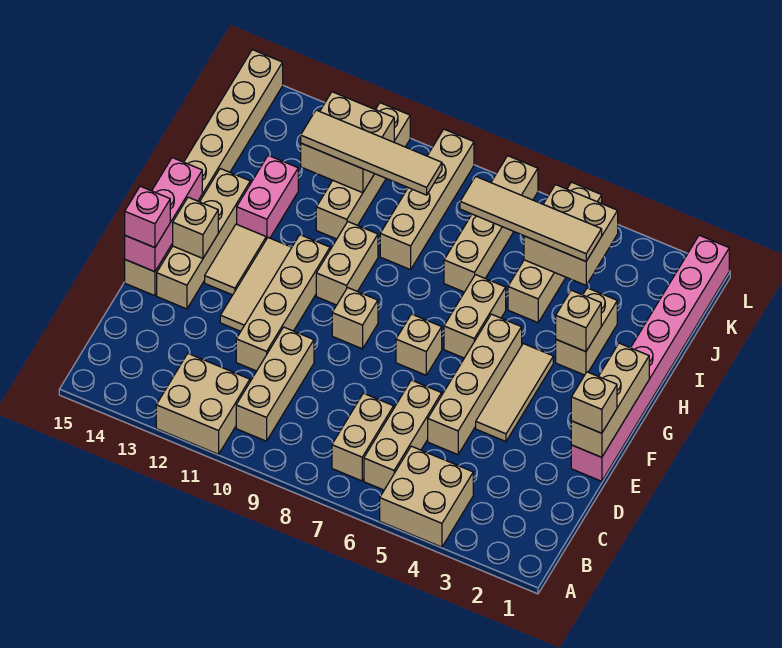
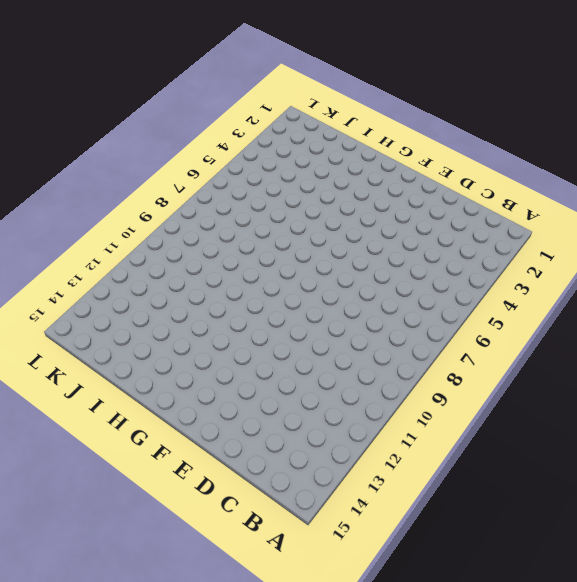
none -> tan 2x2 brick [380,446,473,547]
none -> tan 2x2 brick [156,354,250,454]
none -> tan 1x3 brick [364,380,442,490]
none -> tan 1x2 brick [332,393,394,481]

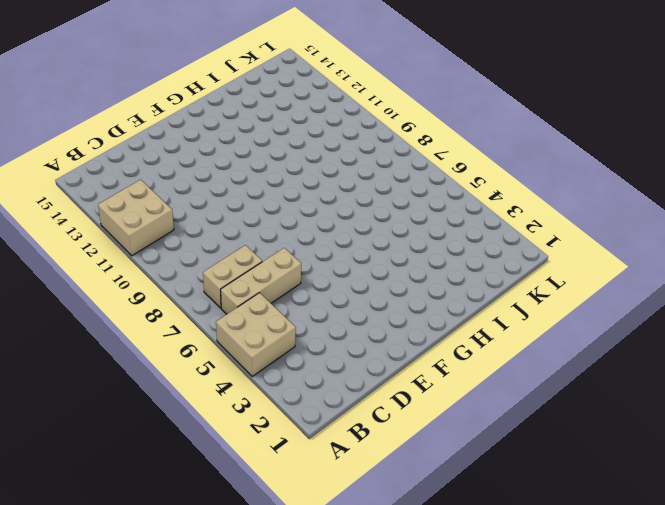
none -> tan 1x3 brick [236,327,314,441]
none -> tan 1x4 brick [428,314,522,455]
none -> tan 1x4 brick [236,235,330,371]
none -> pink 1x8 brick [571,235,729,481]

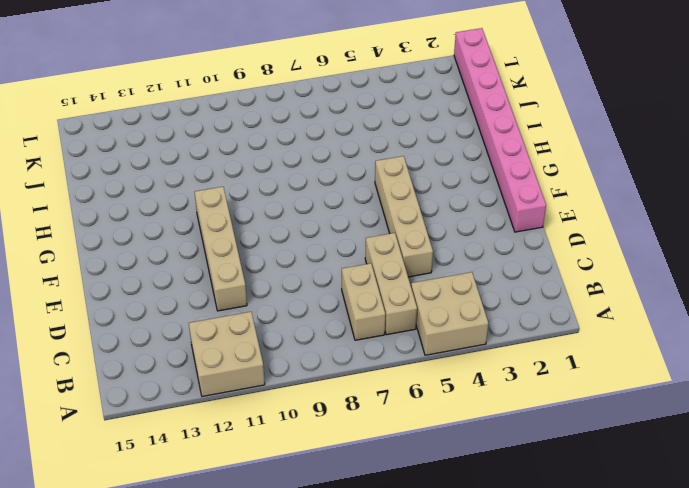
none -> tan 1x3 brick [236,327,314,441]
none -> tan 1x3 tile [476,344,553,441]
none -> tan 1x3 tile [220,238,292,331]
none -> tan 1x4 brick [157,169,250,309]

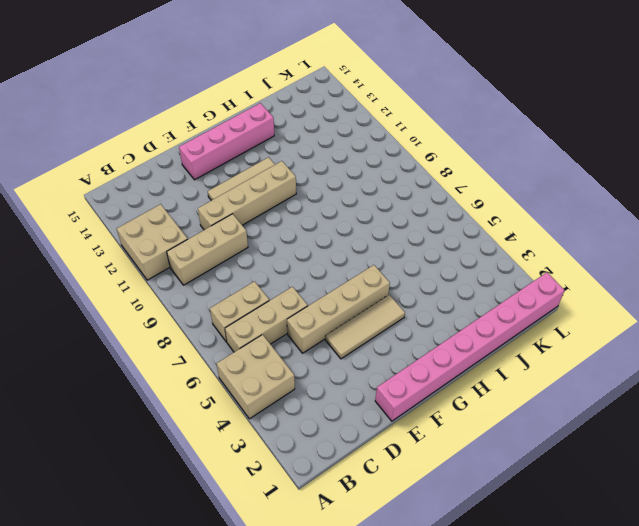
pink 1x4 brick [179,103,274,180] -> tan 1x4 brick [157,169,250,309]
none -> tan 1x8 brick [125,50,283,296]
none -> tan 1x1 brick [396,314,442,375]
none -> tan 1x1 brick [332,288,378,349]
none -> tan 1x2 tile [205,224,266,295]

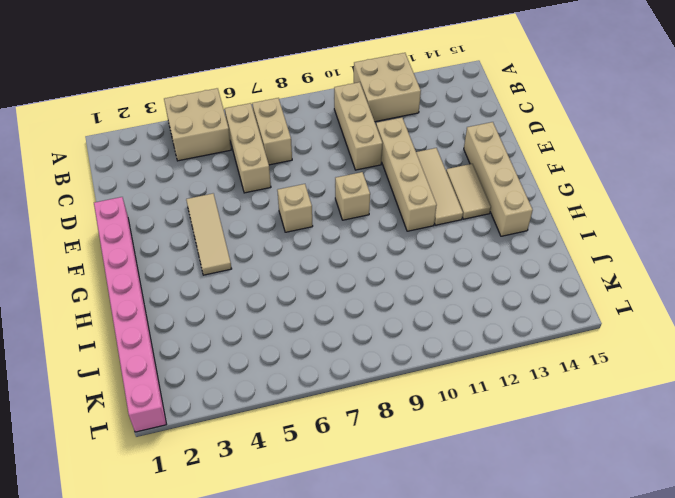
none -> tan 1x4 brick [428,314,522,455]
none -> tan 1x8 brick [125,50,283,296]
none -> tan 1x2 brick [444,275,506,358]
none -> tan 1x2 brick [316,222,378,305]

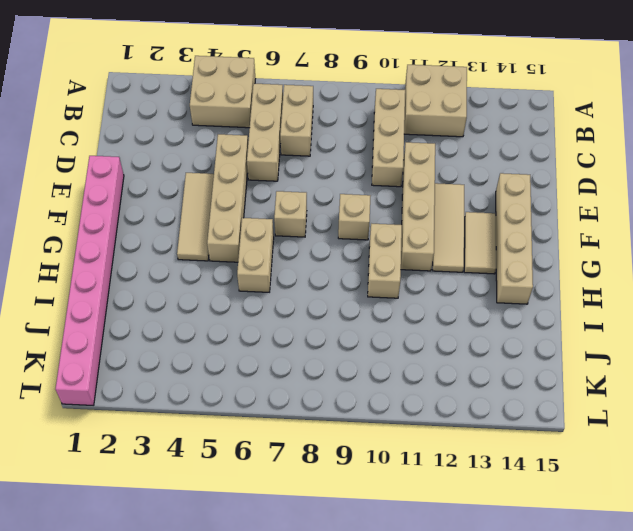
none -> tan 1x8 brick [125,50,283,296]
none -> tan 1x2 brick [556,288,617,375]
none -> pink 1x2 brick [237,155,298,239]
none -> tan 1x4 brick [508,182,602,323]

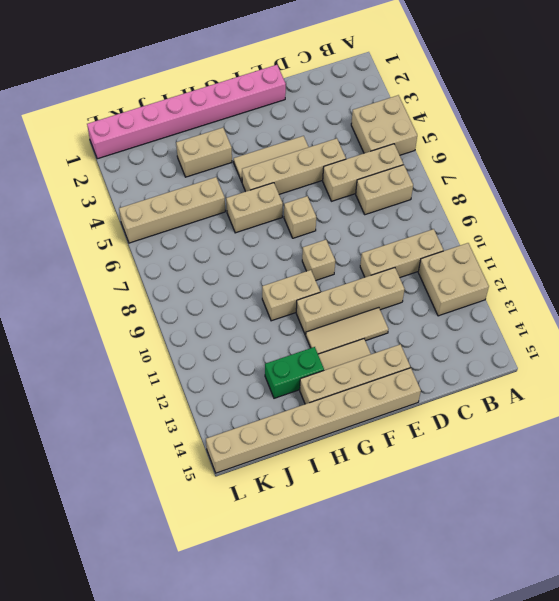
green 1x2 brick [265,347,324,398] -> pink 1x2 brick [237,155,298,239]
none -> tan 1x4 brick [444,156,538,292]
none -> tan 1x4 brick [380,129,474,270]
none -> tan 1x4 brick [316,103,410,239]
none -> tan 1x3 brick [571,343,649,457]

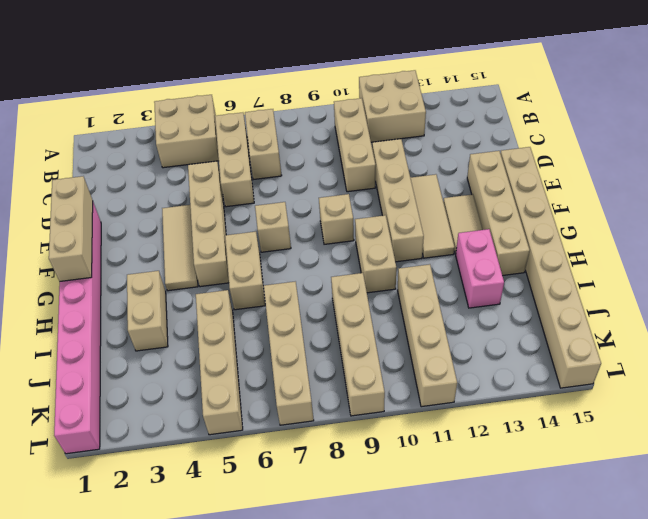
none -> pink 1x3 brick [125,158,202,272]
none -> tan 1x1 brick [172,197,218,258]
none -> tan 1x1 brick [556,290,601,352]
none -> tan 2x2 brick [524,185,618,285]

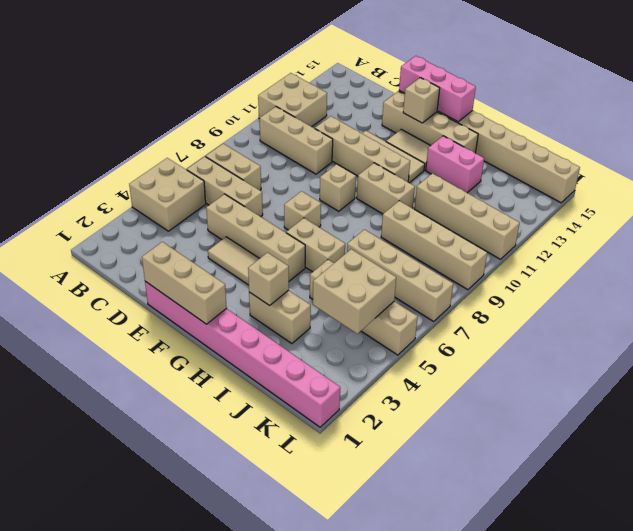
none -> tan 2x2 brick [301,92,394,193]
none -> tan 1x1 brick [571,372,617,433]
none -> pink 1x1 brick [125,186,170,248]
none -> tan 1x4 tile [460,176,602,261]

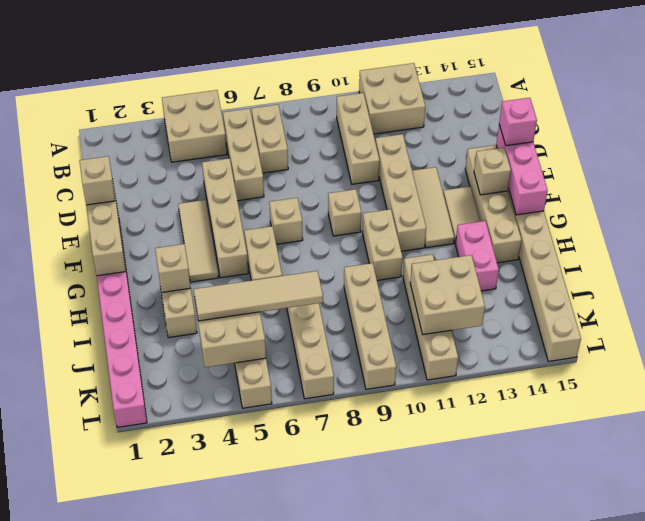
none -> tan 1x4 tile [301,110,442,195]

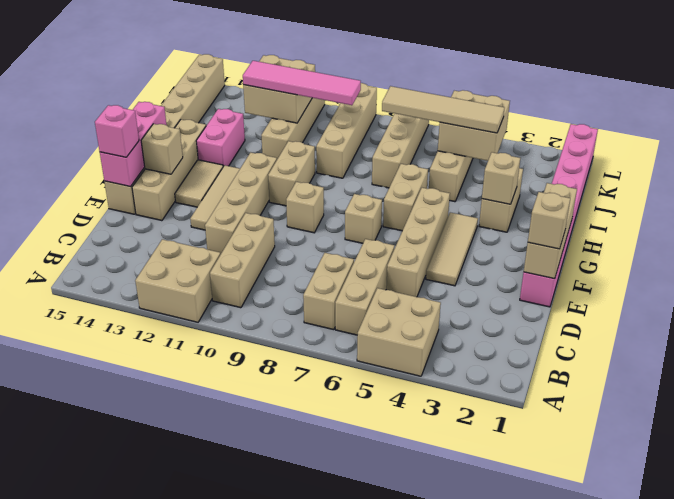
pink 1x4 tile [243,61,361,105] -> tan 1x4 tile [301,110,442,195]

